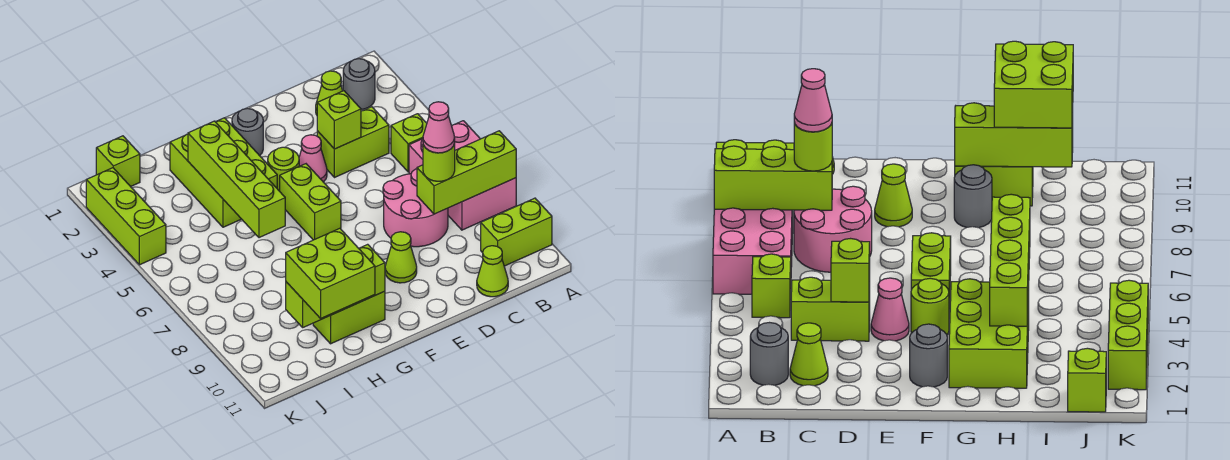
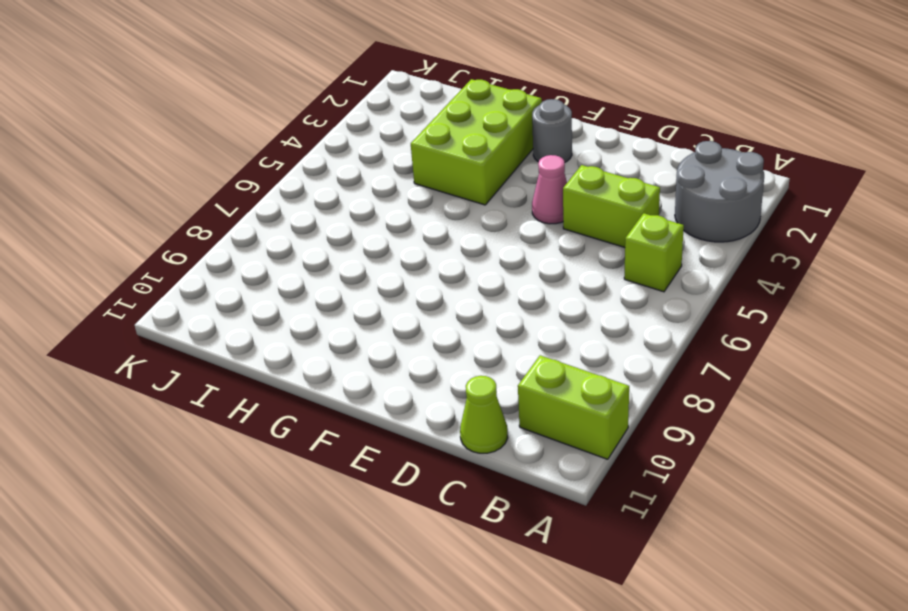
grey 2x2 round brick [675,141,764,242] -> grey 1x1 round brick [343,59,375,110]
none -> pink 2x3 brick [409,121,516,230]
none -> lime 1x1 cone [316,71,343,115]
none -> pink 2x2 round brick [383,169,448,247]

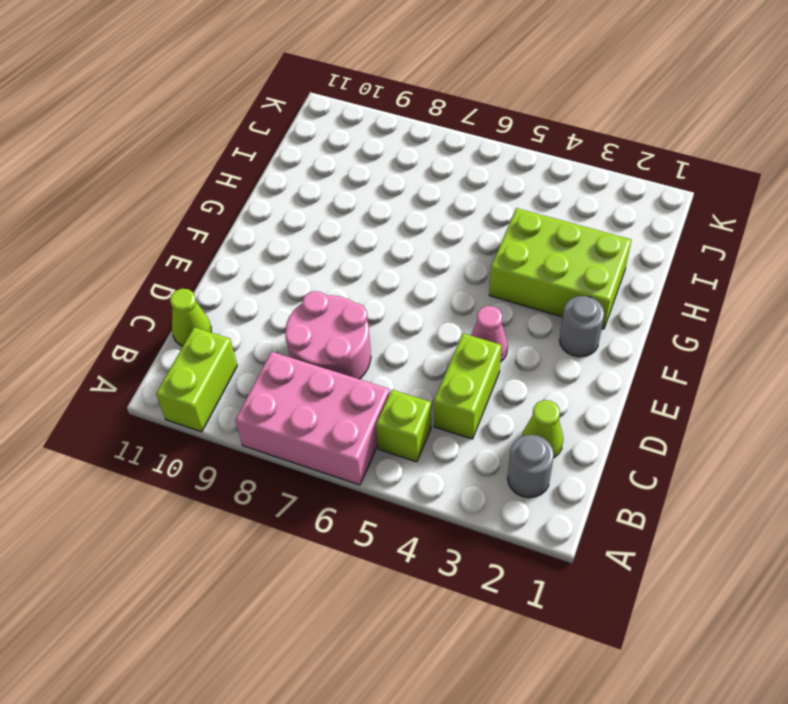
none -> lime 1x1 cone [385,232,417,283]
none -> lime 1x1 round brick [268,147,299,191]
none -> lime 1x2 brick [280,164,341,240]

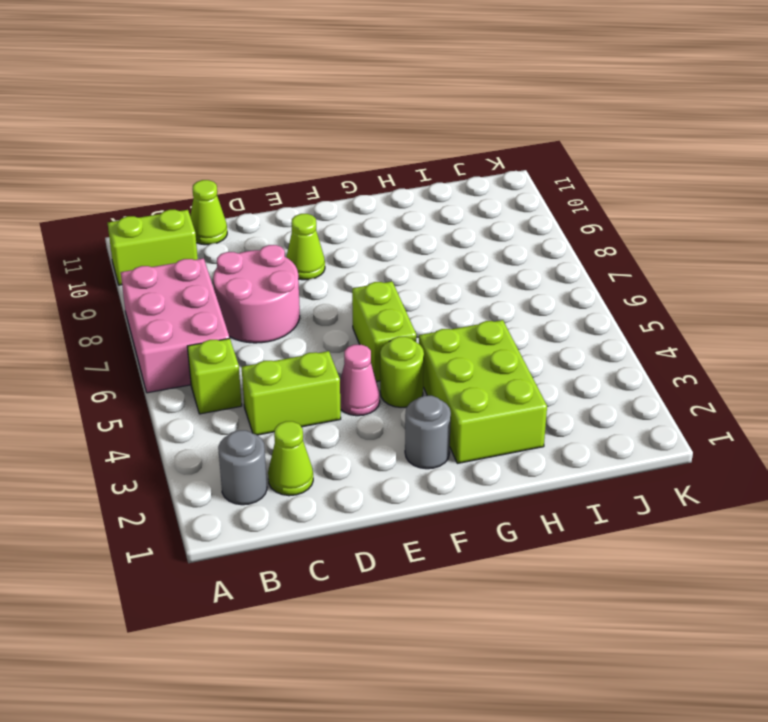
none -> grey 1x1 round brick [954,165,992,228]
none -> lime 1x2 brick [313,291,385,344]
none -> lime 1x1 brick [96,136,140,187]

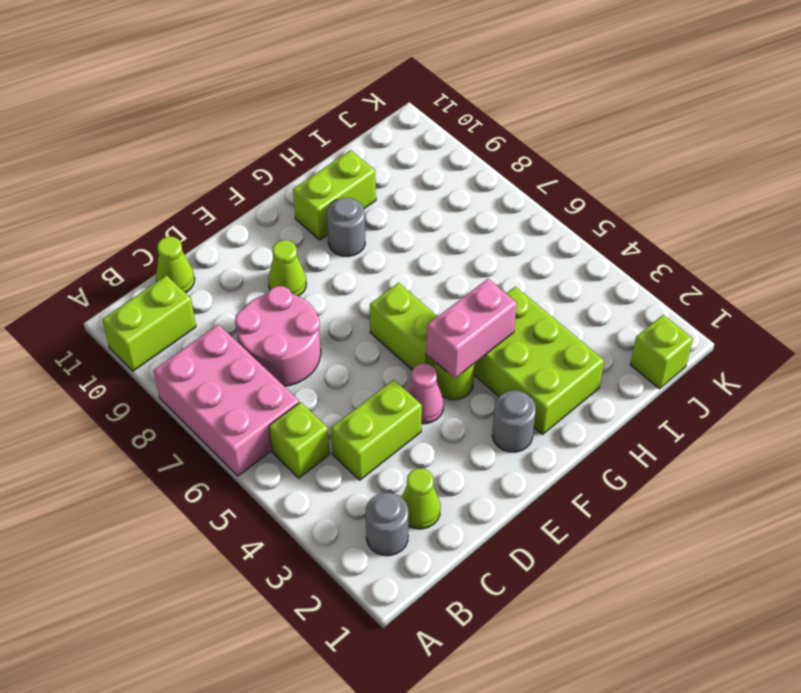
pink 1x2 brick [427,279,517,378] -> none
none -> lime 1x3 brick [86,168,166,265]
none -> lime 1x3 brick [417,131,516,214]
none -> lime 1x1 brick [317,91,361,149]

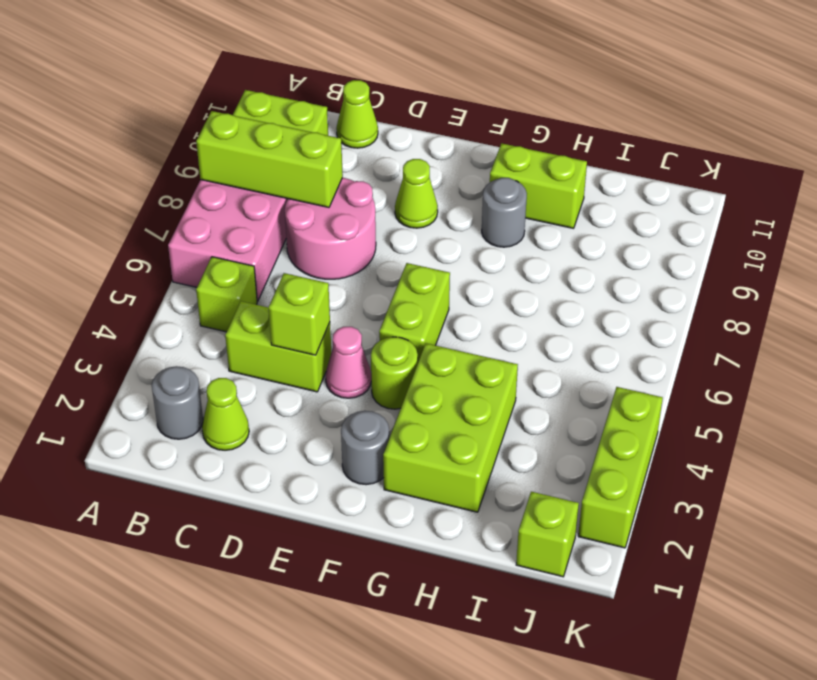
none -> lime 1x3 brick [286,244,385,327]
none -> lime 1x4 brick [188,121,285,238]
none -> lime 1x1 round brick [423,143,455,181]

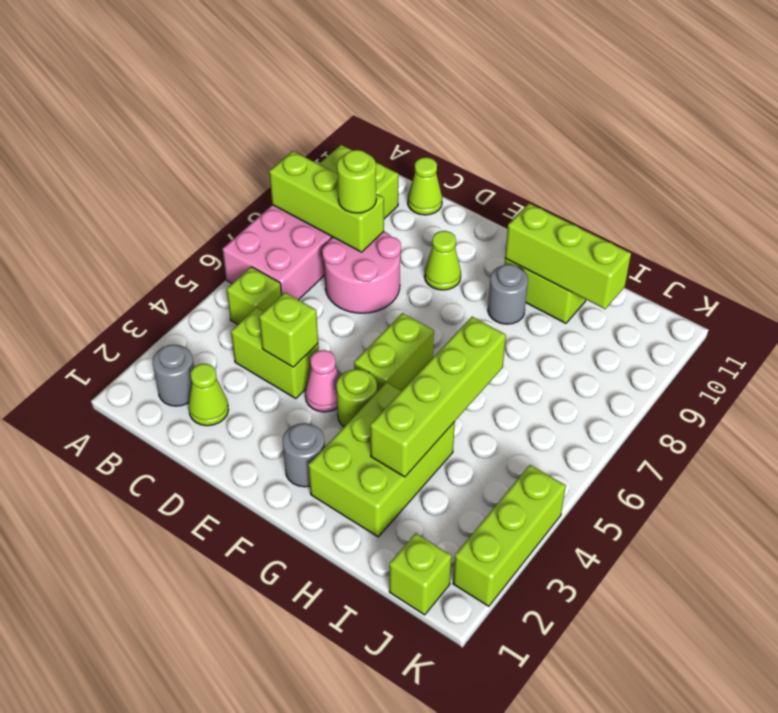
none -> lime 2x2 brick [286,228,375,318]
none -> pink 1x1 cone [423,102,455,153]

